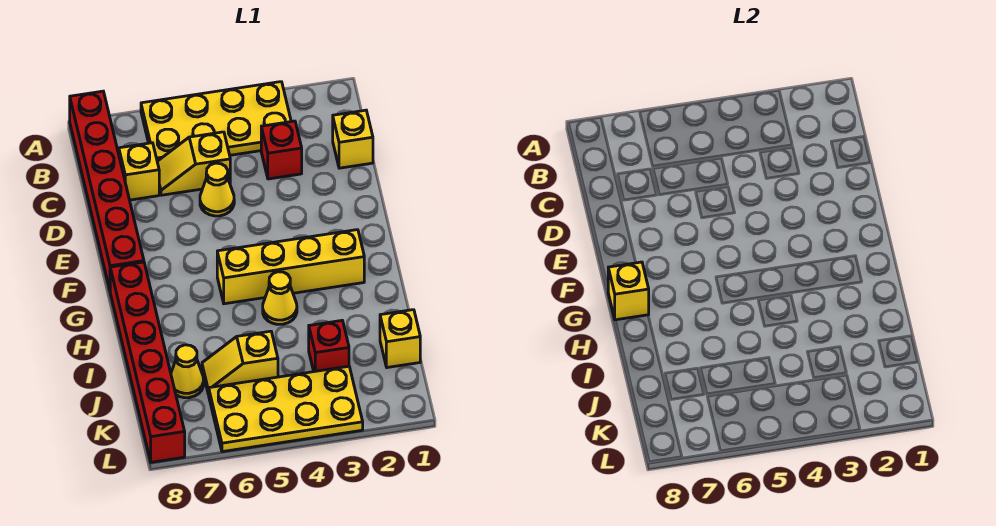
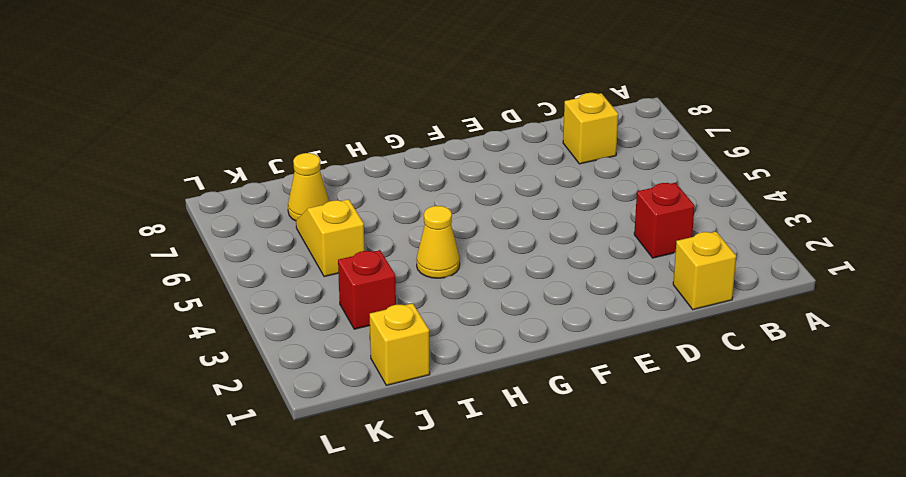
none -> yellow 2x4 plate [141,82,291,161]
none -> red 1x6 brick [70,91,144,290]
none -> yellow 1x2 slope [157,132,230,195]

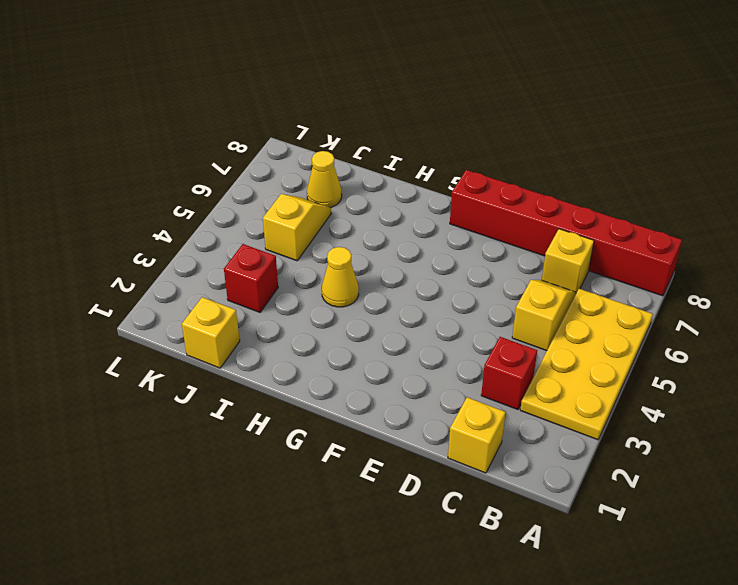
none -> yellow 1x1 cone [200,163,234,216]
none -> yellow 1x4 brick [217,230,364,304]
none -> red 1x6 brick [110,262,185,462]

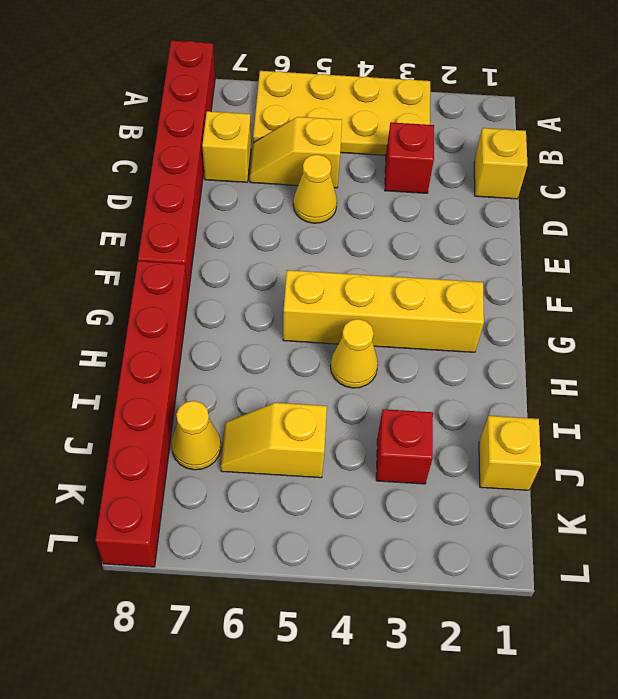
none -> yellow 2x4 plate [209,366,363,452]
none -> yellow 1x1 brick [608,262,649,320]

